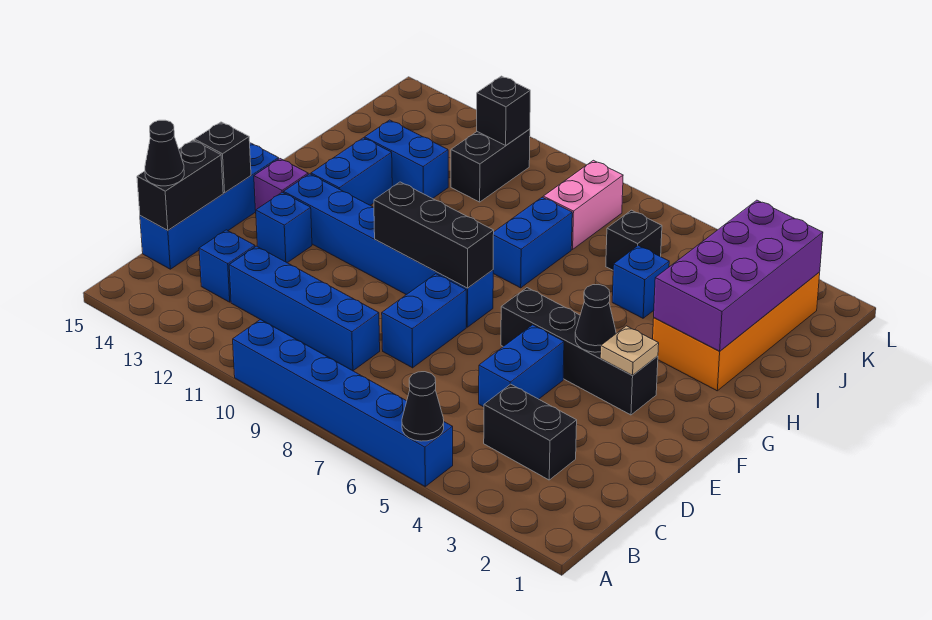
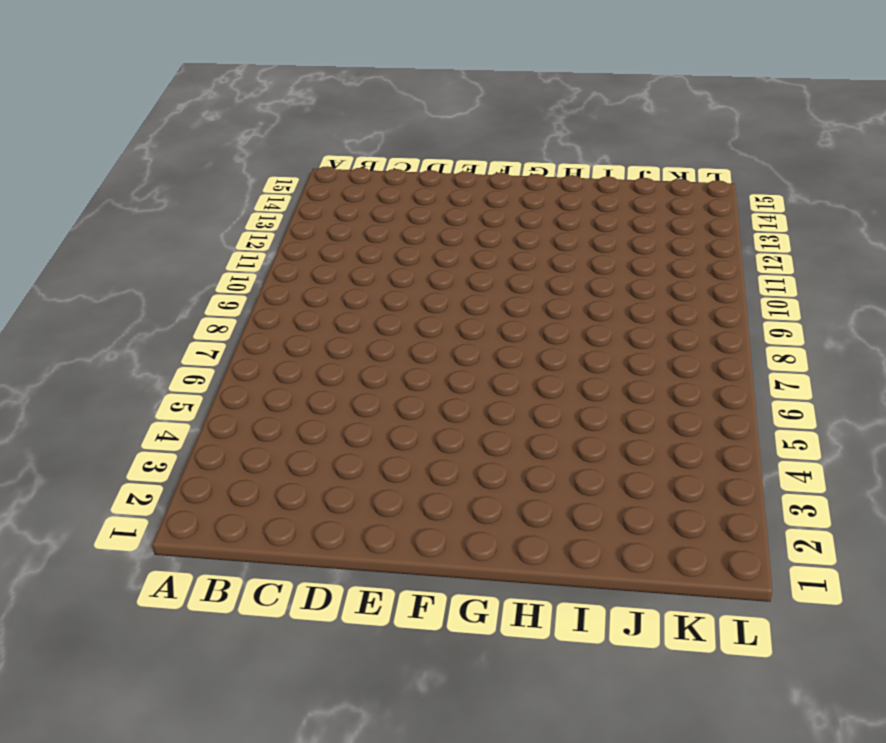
none -> blue 1x6 brick [233,319,453,486]
none -> black 1x2 brick [484,384,577,480]
none -> blue 1x4 brick [229,246,380,371]

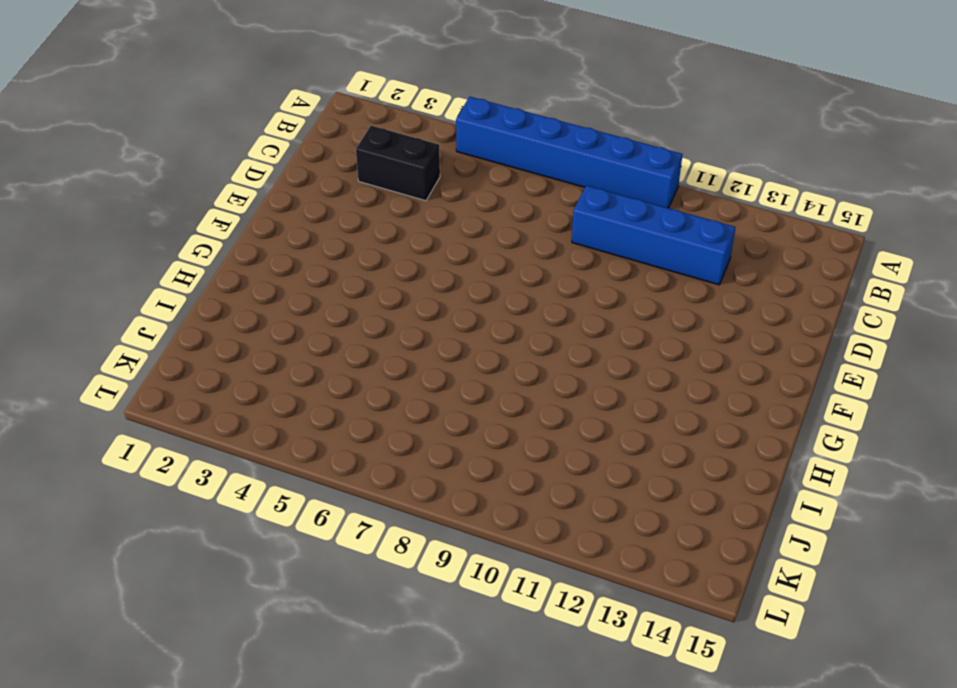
none -> blue 1x1 brick [199,230,255,302]
none -> blue 1x4 brick [140,143,279,269]
none -> blue 1x2 brick [479,325,564,407]

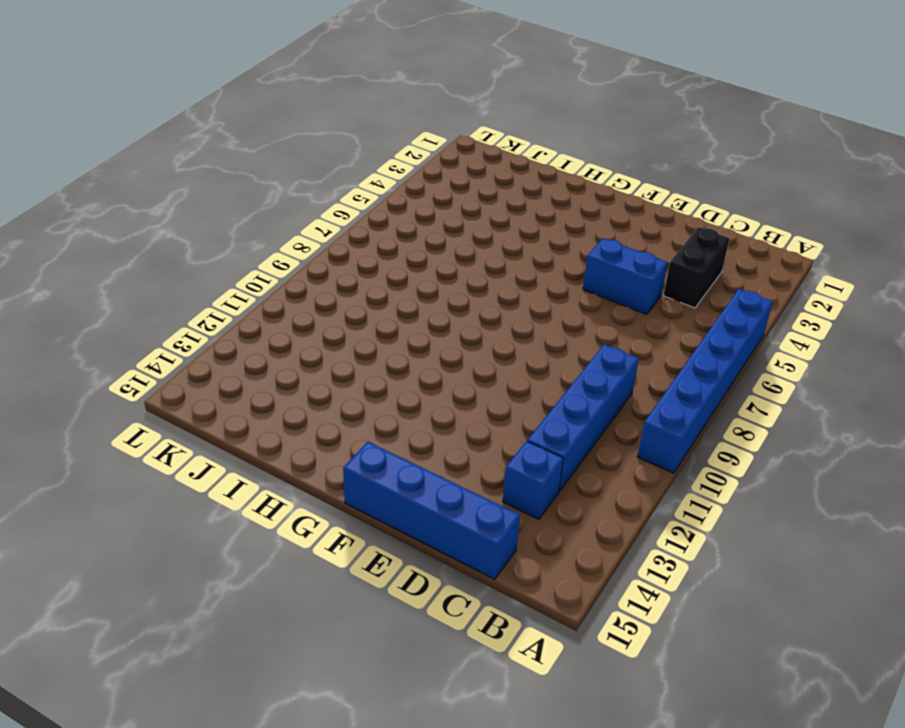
none -> blue 1x2 brick [382,274,466,368]
none -> blue 1x1 brick [256,192,312,263]
none -> black 1x4 brick [501,288,658,415]

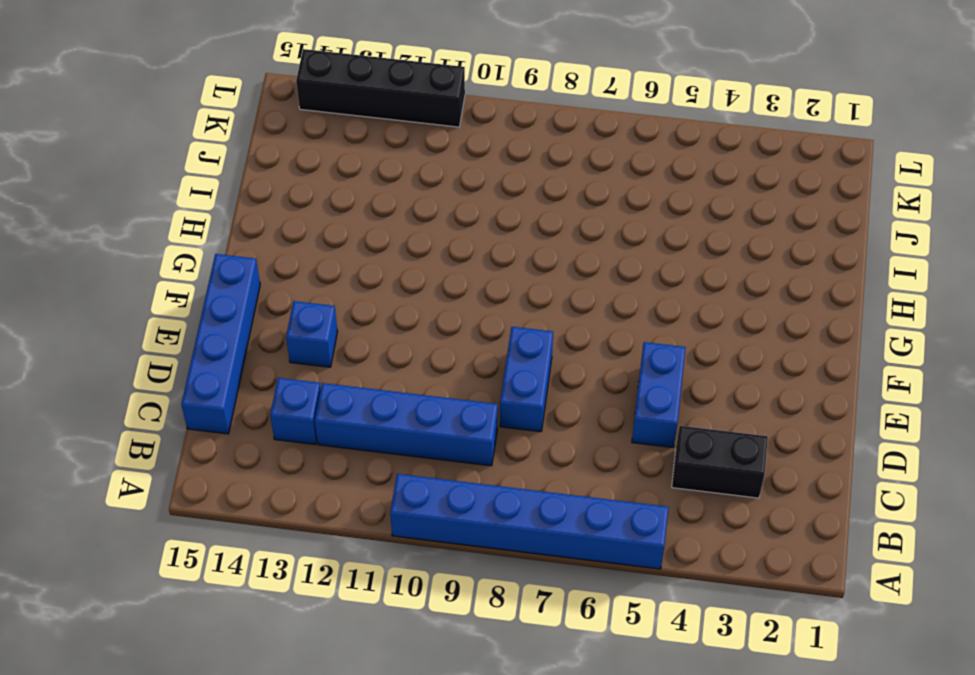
black 1x4 brick [296,49,465,127] -> black 1x4 brick moved to [501,288,658,415]
none -> blue 1x6 brick [284,174,493,327]
none -> purple 1x1 brick [254,159,308,210]
none -> blue 1x2 brick [311,138,392,205]

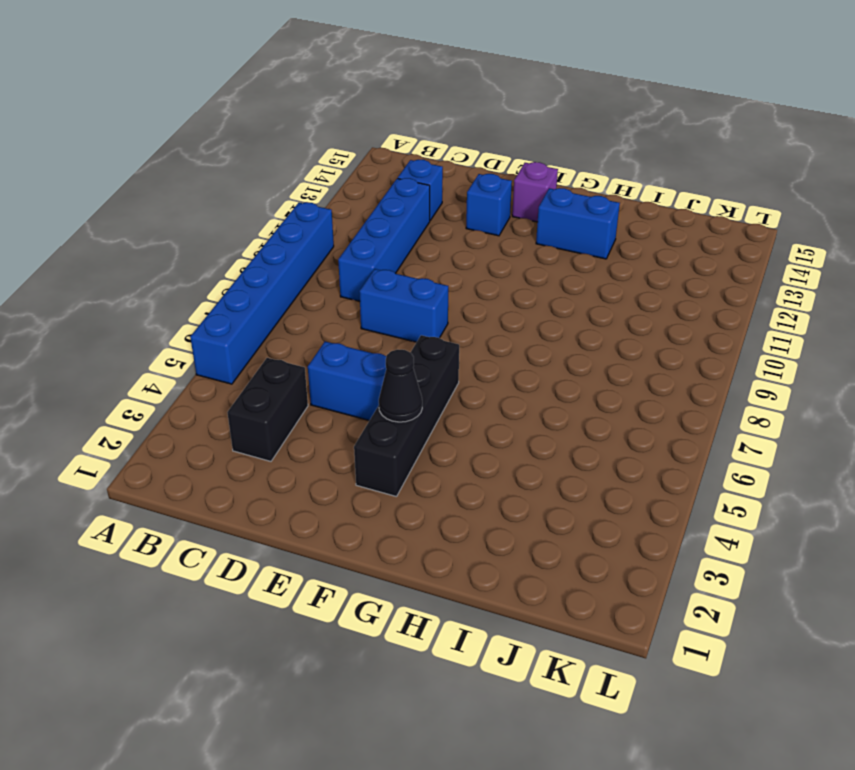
none -> blue 1x4 brick [140,143,279,269]
none -> blue 1x6 brick [284,174,493,327]
none -> orange 2x4 brick [653,272,820,391]

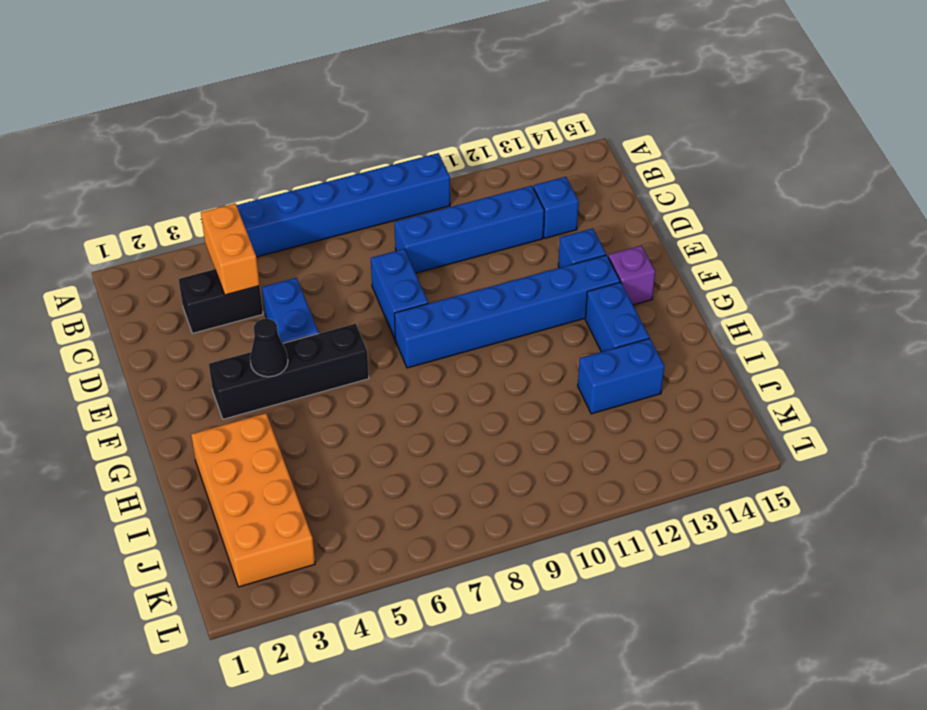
orange 1x2 brick [201,203,260,295] -> none
none -> blue 1x4 brick [140,143,279,269]
none -> blue 1x2 brick [493,197,572,288]
none -> blue 1x1 brick [612,246,669,318]

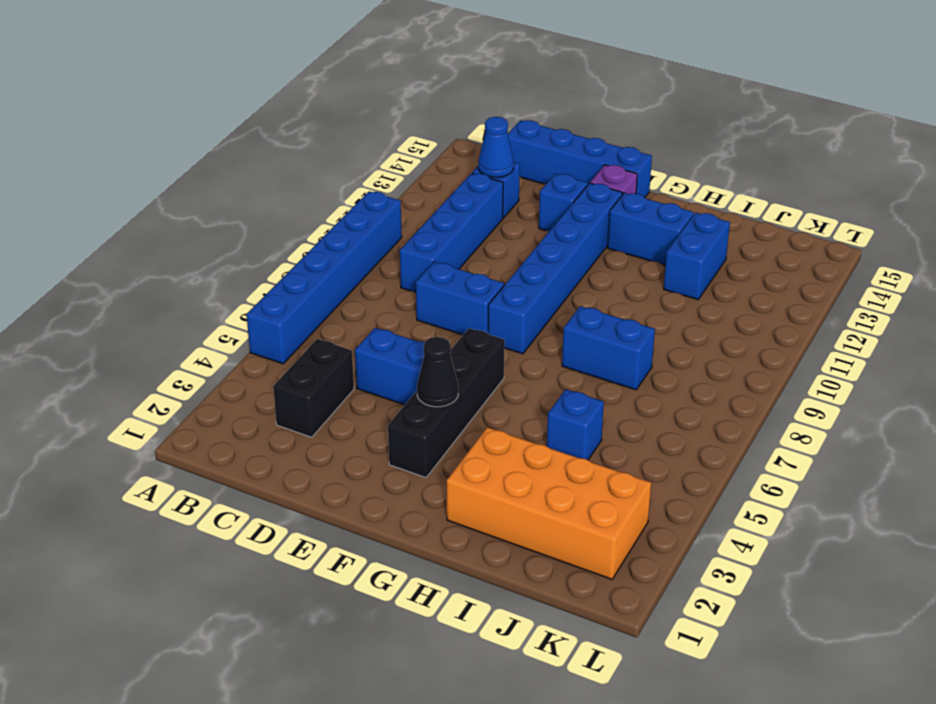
blue 1x1 cone [478,117,514,177] -> none
none -> black 1x1 brick [606,210,662,270]
none -> pink 1x2 brick [543,160,623,249]
none -> black 1x2 brick [451,129,530,202]

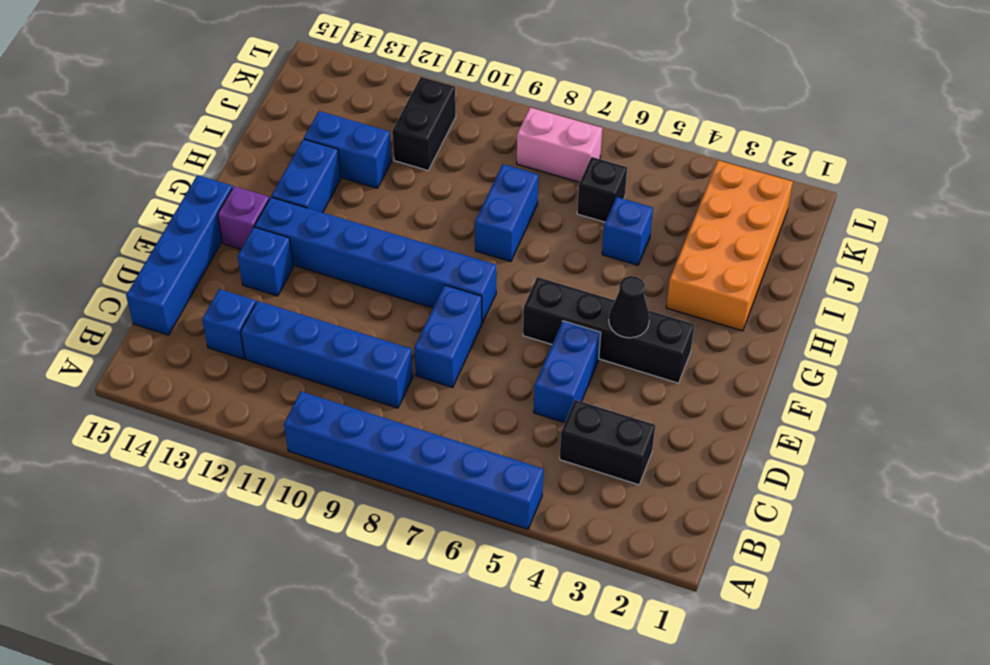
pink 1x2 brick [517,108,602,182] -> pink 1x2 brick turned to [543,160,623,249]
none -> black 1x1 cone [402,372,444,441]
none -> black 1x2 brick [137,140,223,230]
none -> black 1x1 brick [194,122,251,193]

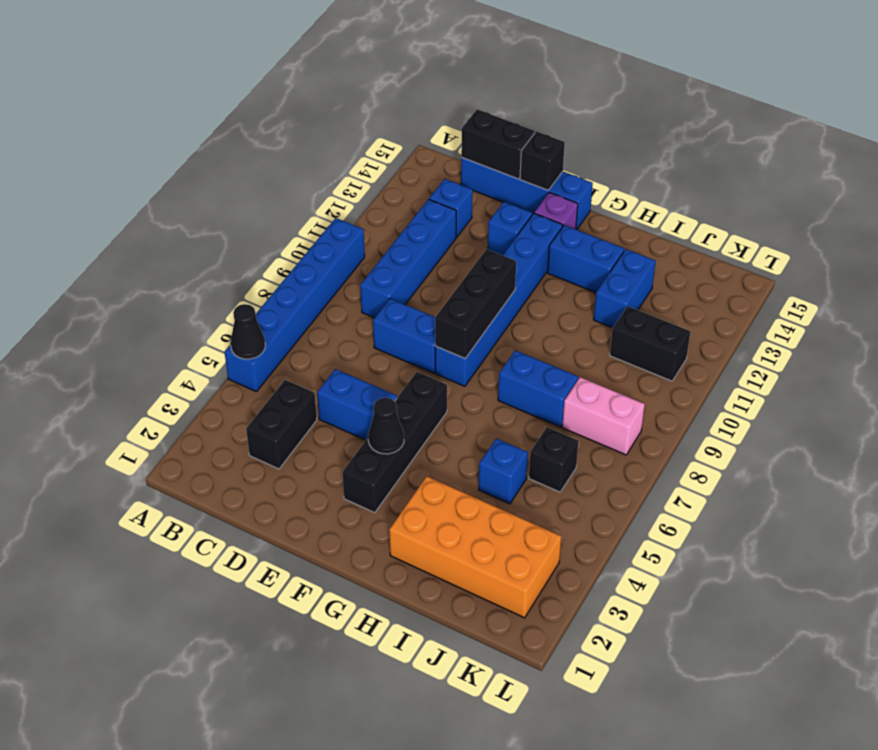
none -> tan 1x1 plate [600,326,659,375]
none -> purple 2x4 brick [654,200,823,351]
none -> black 1x1 brick [477,76,530,145]

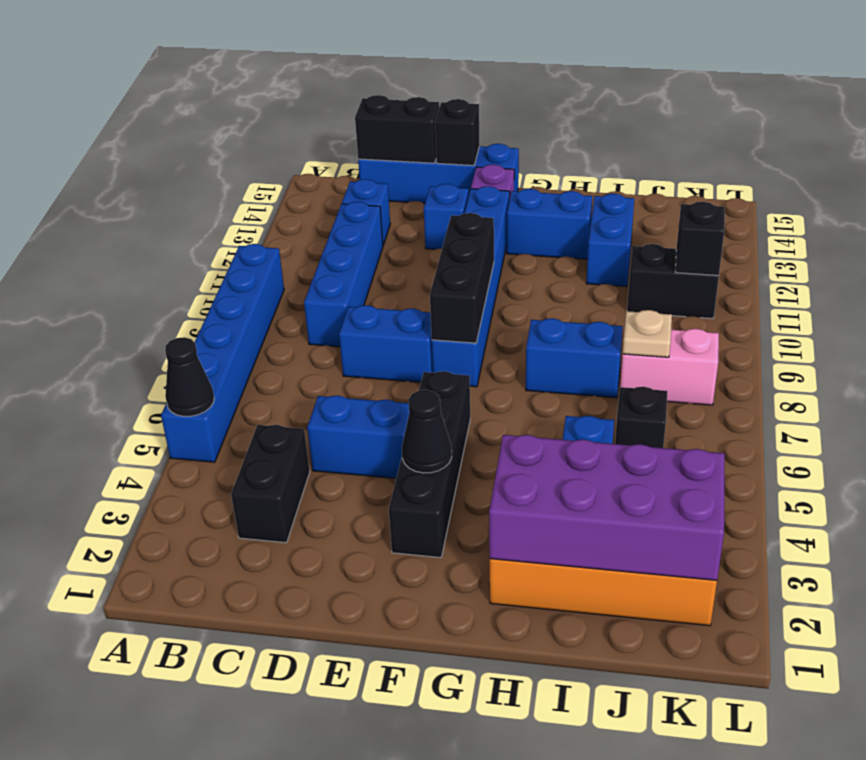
tan 1x1 plate [623,310,672,357] -> tan 1x1 plate moved to [600,326,659,375]
none -> black 1x1 cone [145,120,184,186]

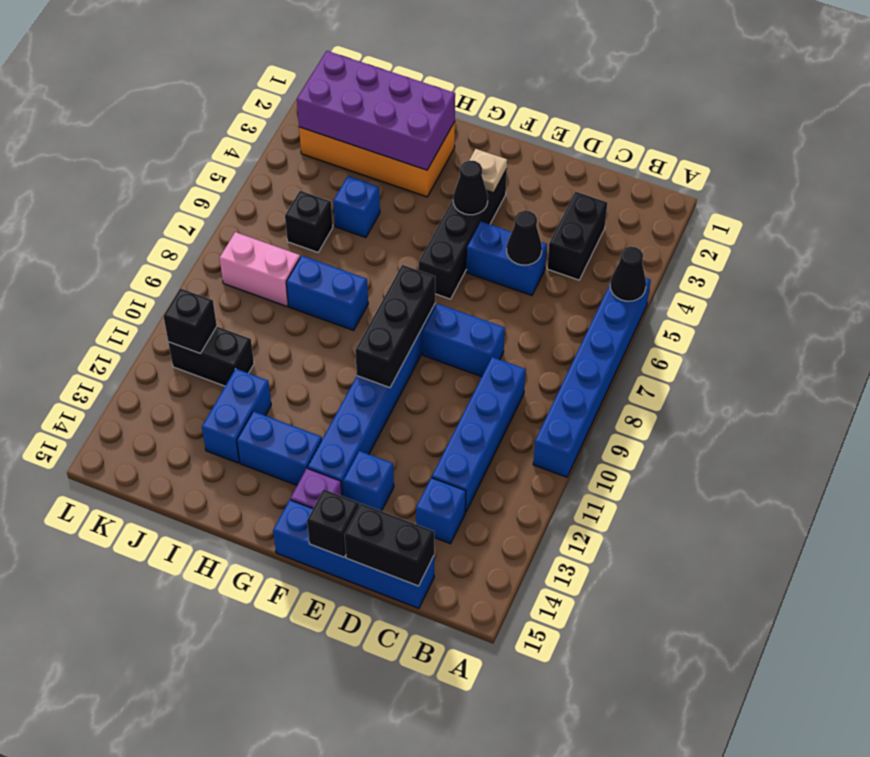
black 1x1 cone [507,211,542,265] -> black 1x1 cone moved to [145,120,184,186]

